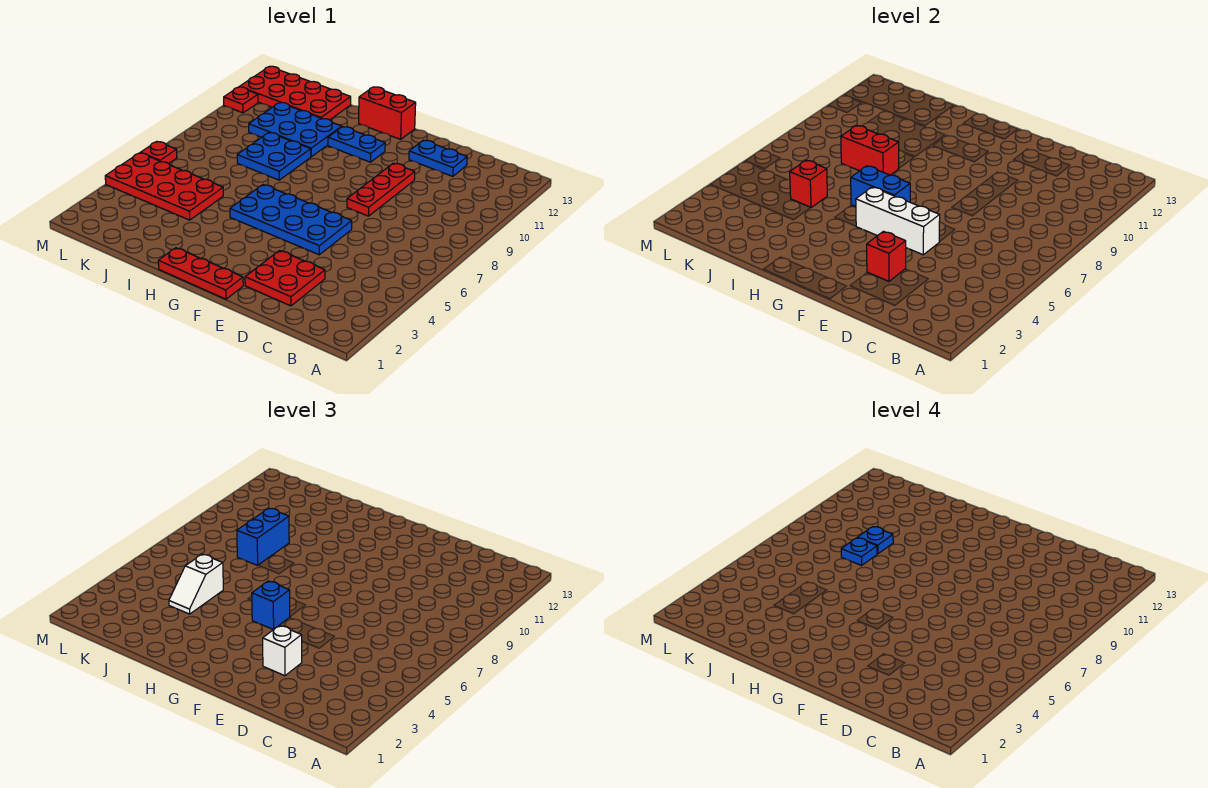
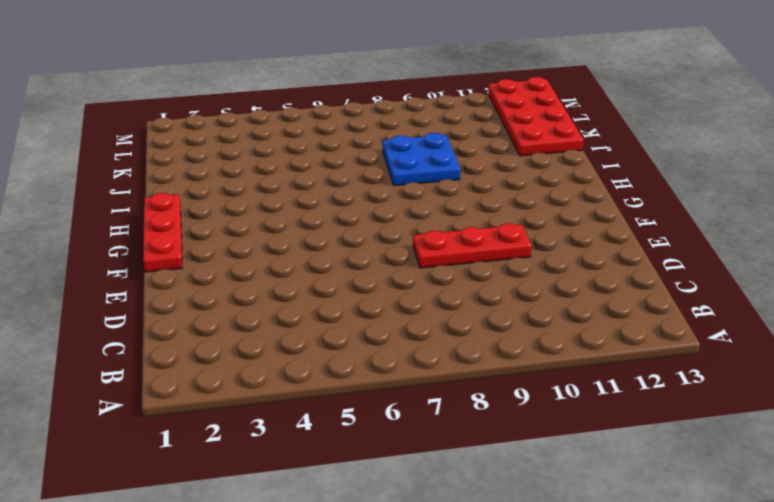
none -> red 2x2 plate [245,251,325,306]
none -> blue 1x2 plate [409,140,467,176]
none -> blue 2x4 plate [230,185,352,255]

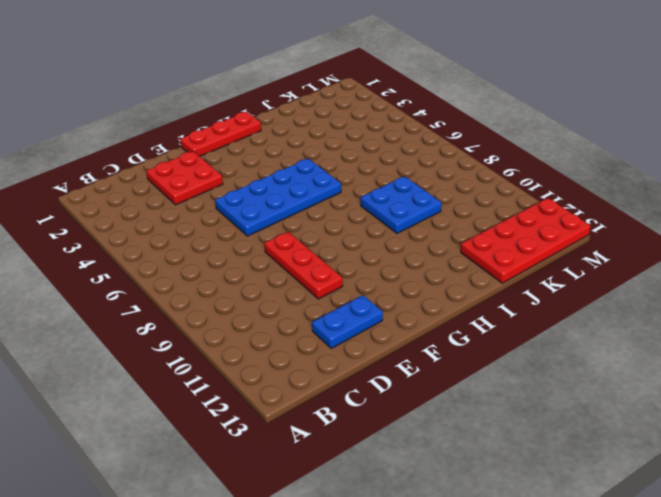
none -> blue 1x2 plate [328,127,385,162]
none -> red 1x2 brick [359,87,416,139]
none -> blue 2x3 plate [249,103,342,157]

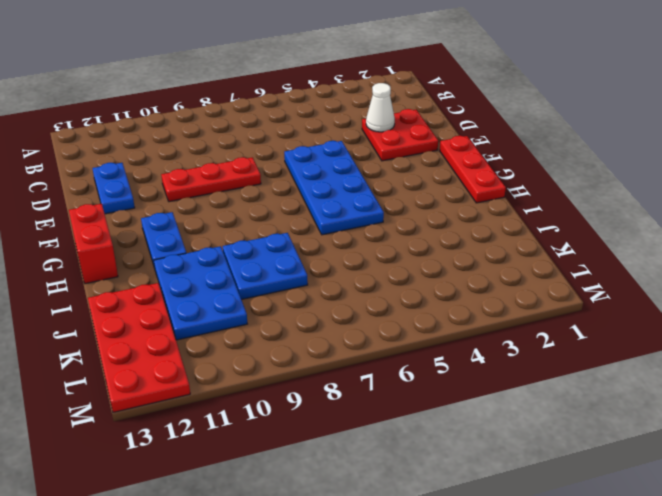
white 1x1 cone [366,83,395,132] -> none
none -> red 2x4 plate [105,153,223,220]
none -> red 1x1 plate [141,142,177,164]
none -> red 1x1 plate [224,87,258,113]

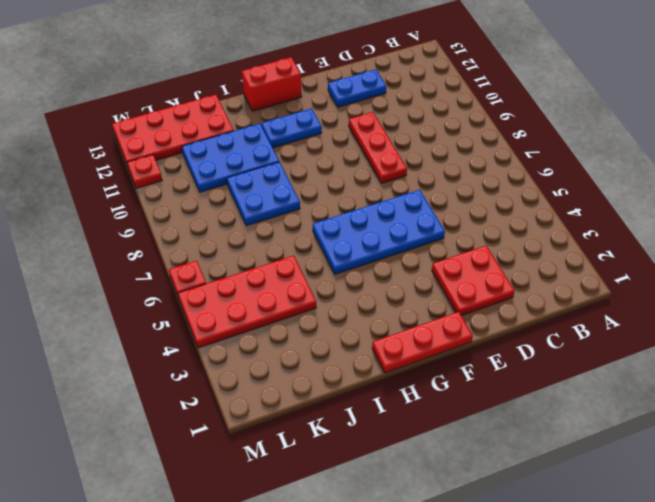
none -> red 1x1 brick [867,231,906,281]
none -> white 1x3 brick [856,187,940,255]
none -> blue 1x2 brick [851,166,910,207]

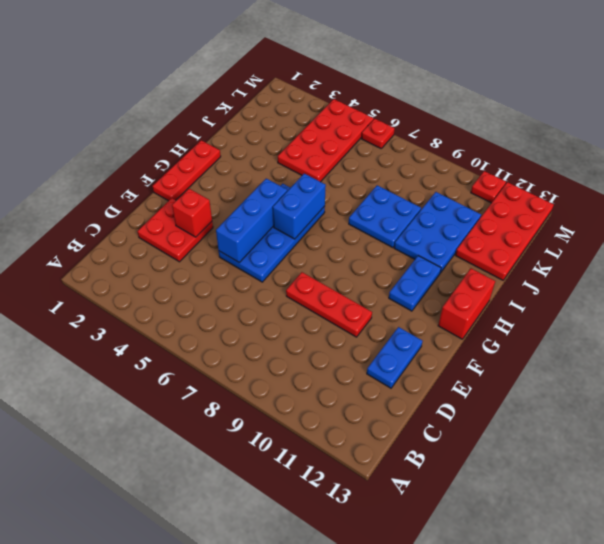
blue 1x3 brick [216,179,287,263] -> white 1x3 brick [856,187,940,255]
none -> red 1x2 brick [841,126,899,175]
none -> red 1x1 brick [790,160,827,208]
none -> white 1x1 brick [263,625,302,676]

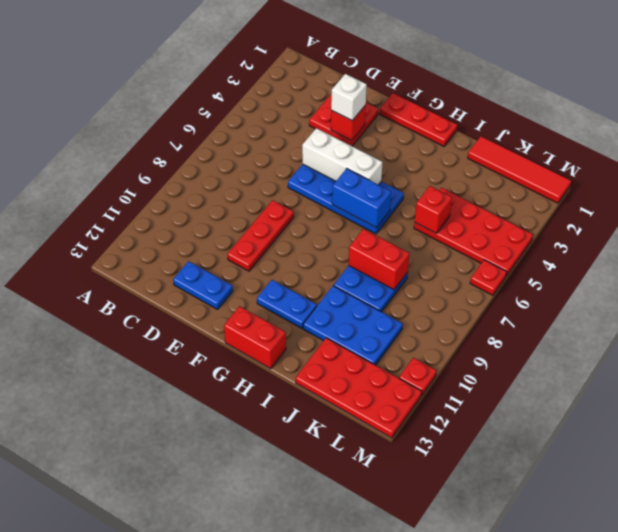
red 1x4 tile [468,136,571,203] -> none
none -> blue 1x1 brick [252,581,290,630]
none -> white 1x2 slope [169,554,223,614]
none -> blue 1x2 brick [237,509,289,565]

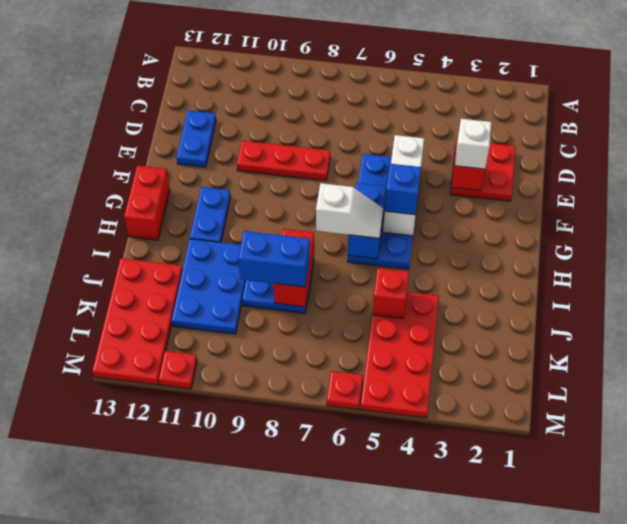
white 1x2 slope [316,183,383,238] -> white 1x2 slope moved to [169,554,223,614]
none -> red 1x3 plate [158,248,243,299]
none -> blue 1x1 plate [841,538,877,565]
none -> blue 1x1 plate [858,527,893,554]

